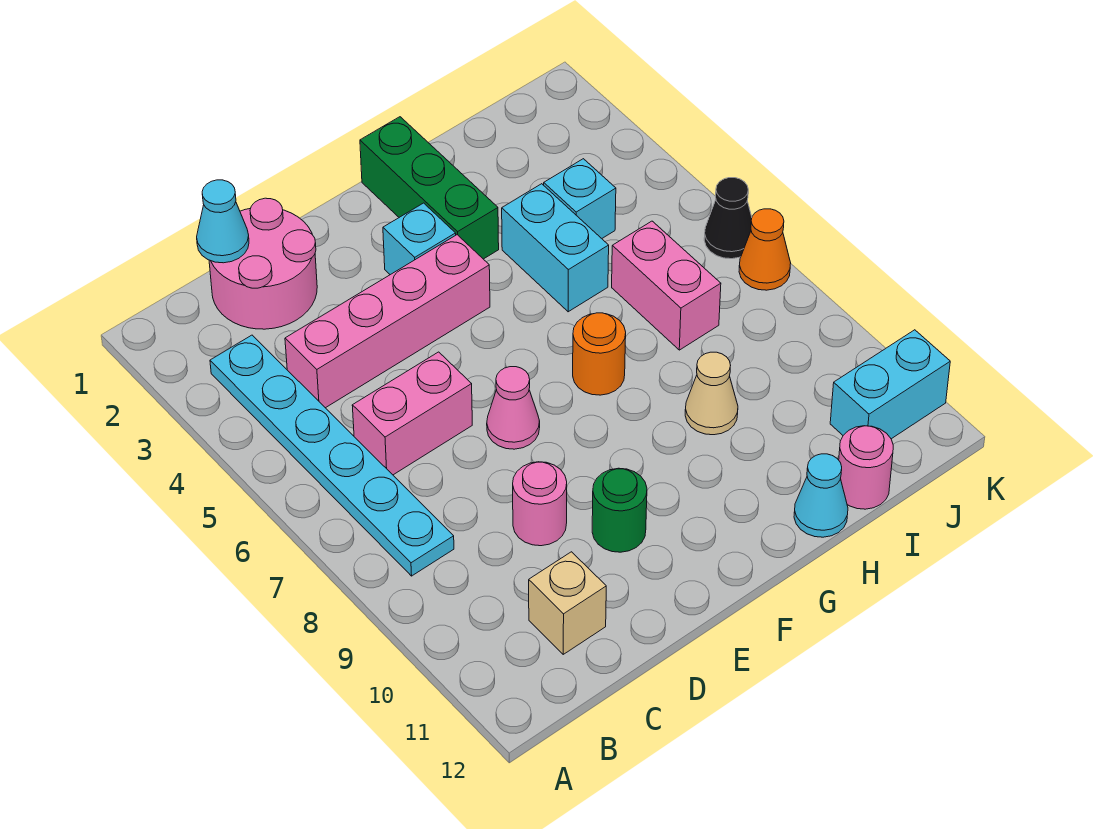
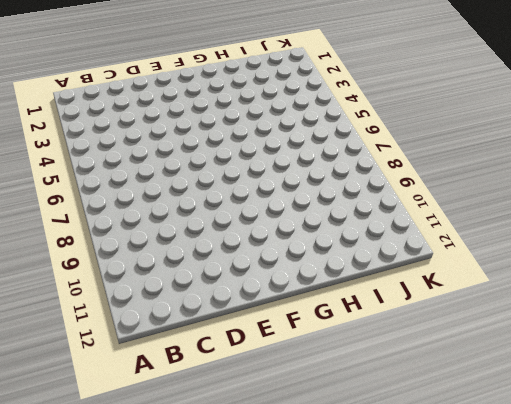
none -> cyan 1x6 plate [210,335,454,576]
none -> pink 2x2 round brick [209,198,317,329]
none -> pink 1x4 brick [285,235,490,408]

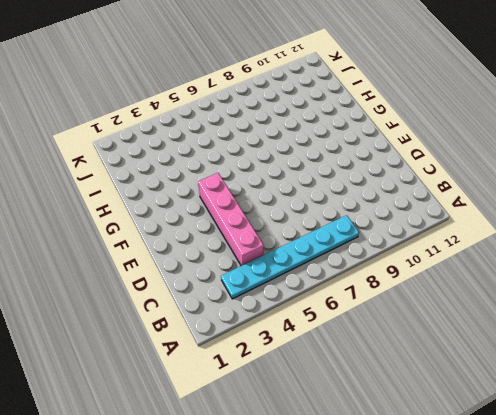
none -> pink 2x2 round brick [209,198,317,329]
none -> pink 1x2 brick [352,352,472,475]
none -> tan 1x1 brick [529,552,606,654]

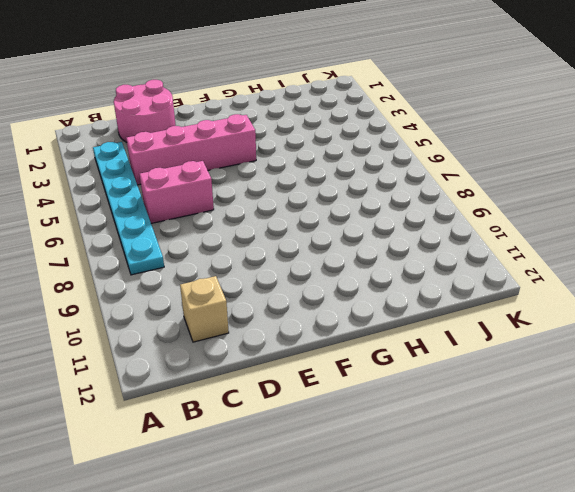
none -> pink 1x1 round brick [513,462,567,546]
none -> pink 1x1 cone [487,367,540,449]
none -> green 1x1 round brick [592,468,647,552]

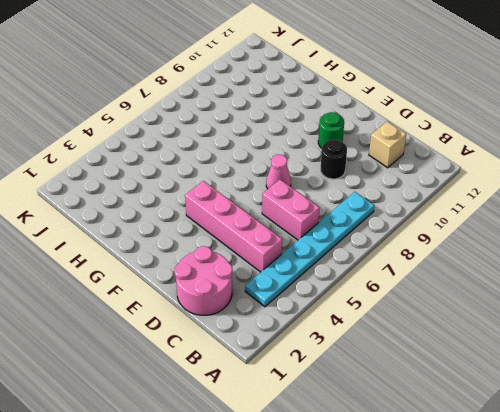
black 1x1 round brick [321,139,347,179] -> pink 1x1 round brick [513,462,567,546]
none -> cyan 1x1 brick [383,203,456,275]
none -> green 1x3 brick [360,117,499,259]
none -> orange 1x1 round brick [573,313,626,395]

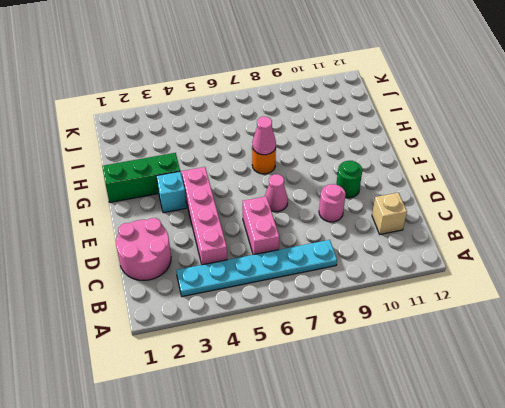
pink 1x1 cone [252,116,276,155] -> none
none -> cyan 1x2 brick [502,184,609,312]
none -> tan 1x1 cone [685,352,738,435]
none -> cyan 1x1 cone [794,454,848,537]

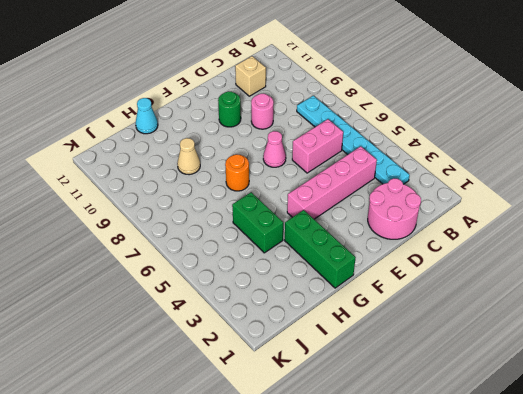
green 1x2 brick [232,192,283,253] -> cyan 1x2 brick [502,184,609,312]
none -> cyan 1x1 brick [383,203,456,275]
none -> cyan 1x1 brick [544,159,616,238]
none -> pink 1x2 brick [612,221,721,350]

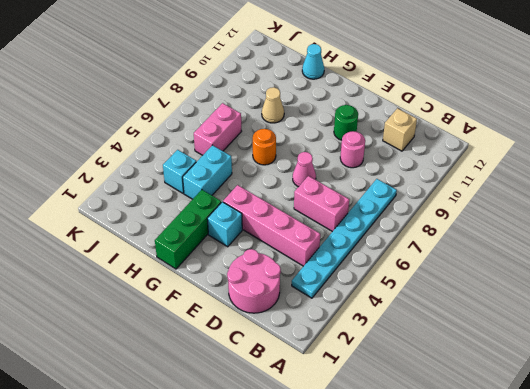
none -> pink 1x1 round brick [839,426,893,509]
none -> cyan 1x2 brick [830,330,950,439]
none -> black 1x1 cone [704,178,752,259]

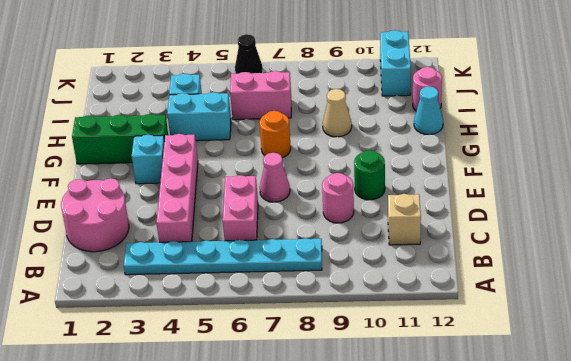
none -> orange 1x1 cone [739,209,791,290]
none -> cyan 1x1 cone [197,180,249,263]

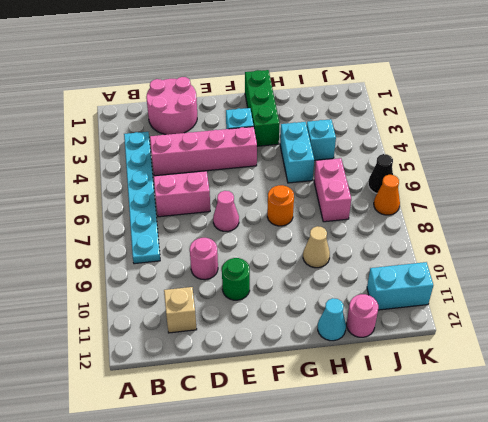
none -> cyan 1x1 cone [197,180,249,263]

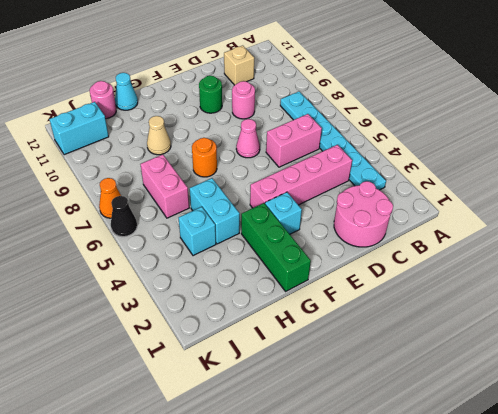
none -> cyan 1x1 cone [197,180,249,263]

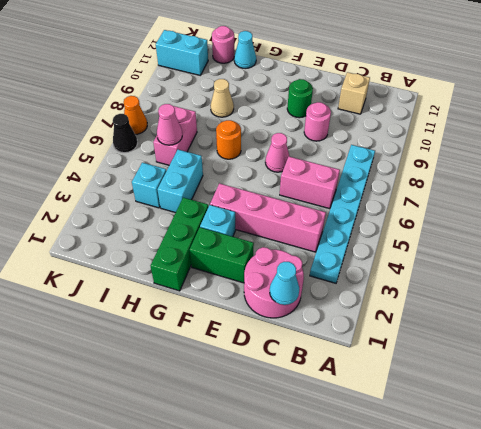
green 1x2 brick [190,227,254,283] -> none
pink 1x1 cone [157,104,182,145] -> none

